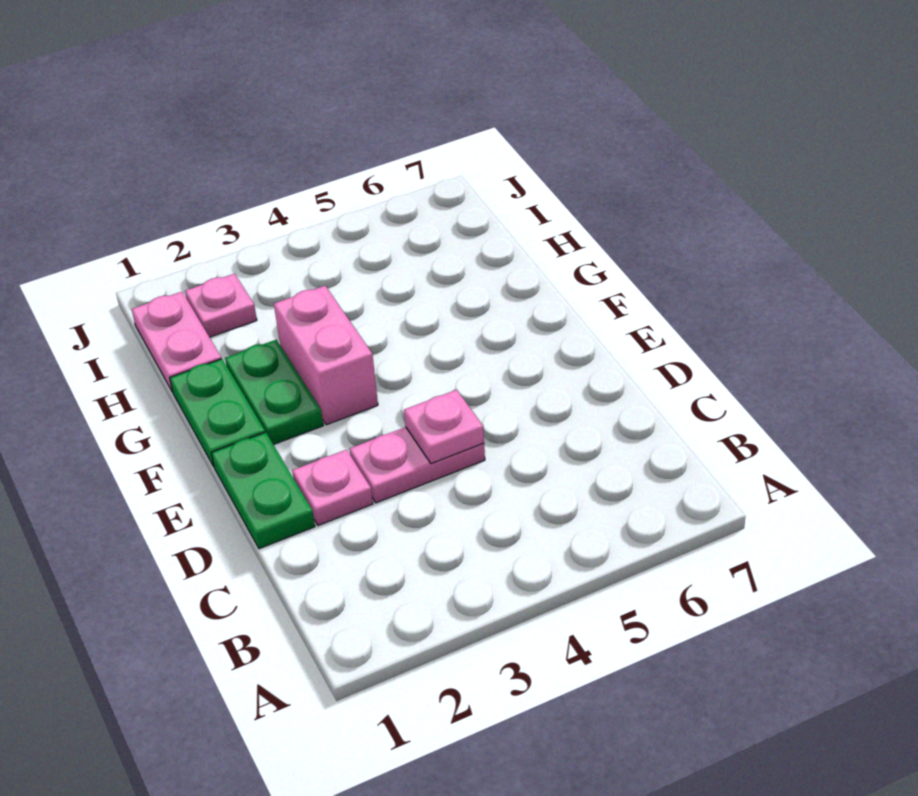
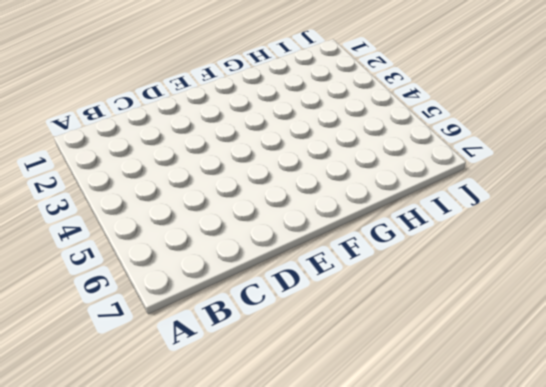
none -> green 1x2 plate [211,432,315,549]
none -> pink 1x1 plate [292,450,373,526]

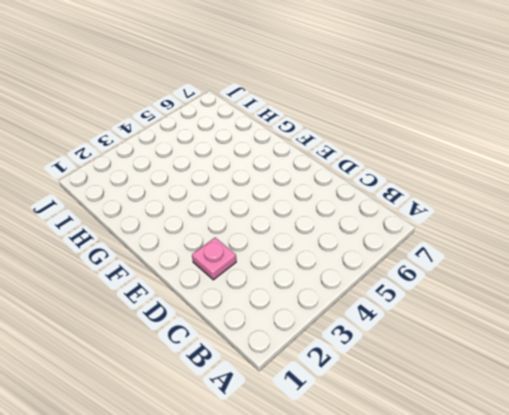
none -> green 1x2 plate [211,432,315,549]
none -> pink 1x2 plate [349,427,485,503]

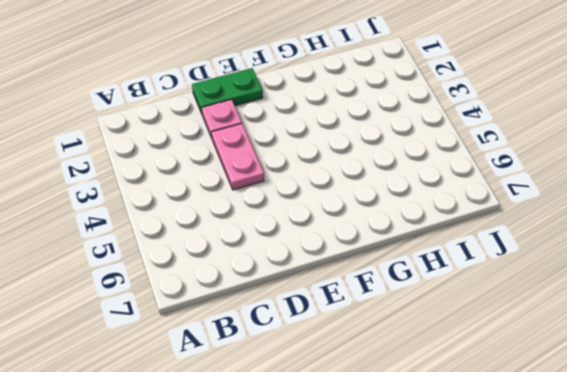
none -> green 1x2 plate [170,359,265,467]
none -> green 1x2 plate [225,340,323,445]

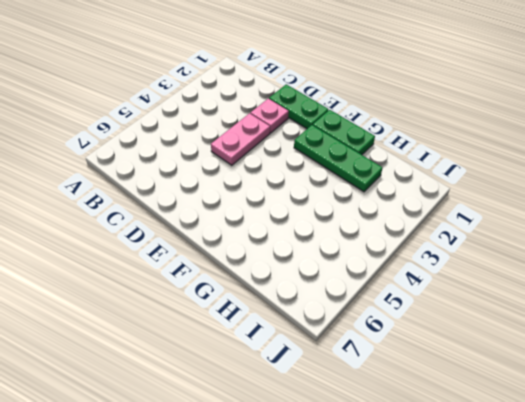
green 1x3 plate [294,125,382,192] -> green 1x2 plate [225,340,323,445]
none -> pink 1x2 brick [274,286,378,425]
none -> pink 1x2 plate [132,292,222,392]

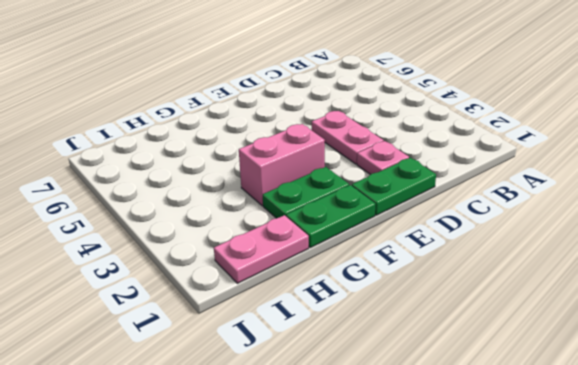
none -> pink 1x1 plate [185,274,257,337]
none -> pink 1x1 plate [404,390,484,464]

